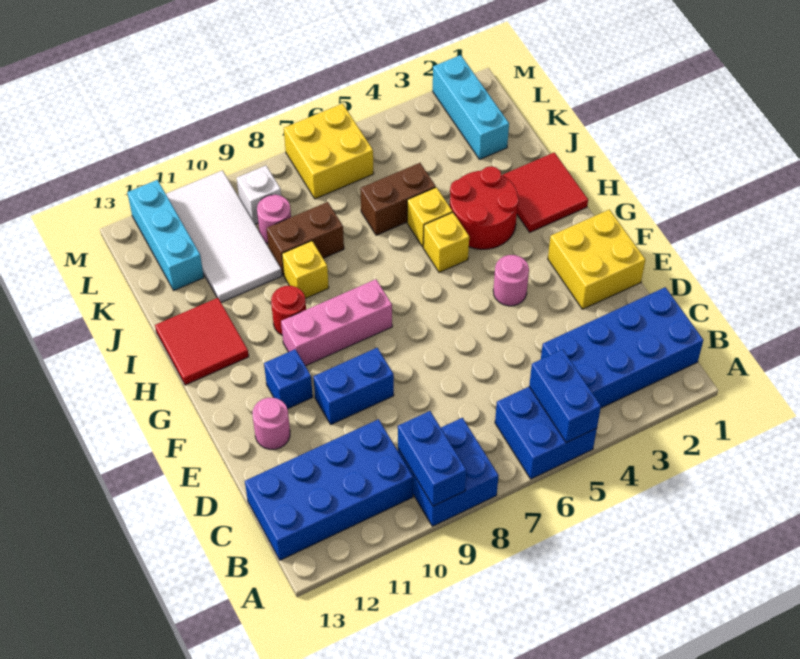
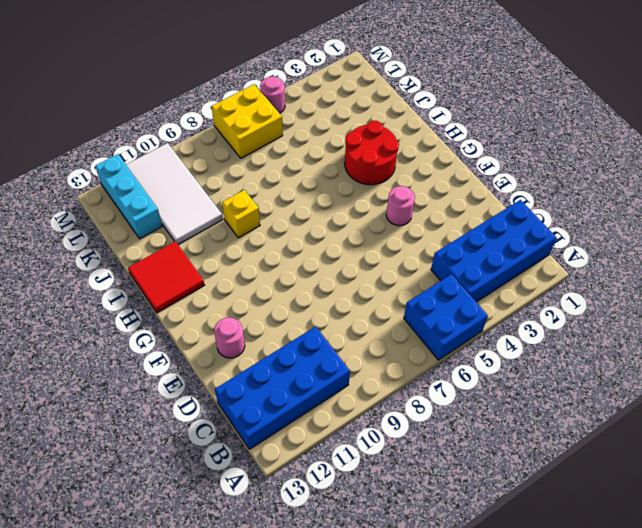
pink 1x1 round brick [260,76,285,113] -> pink 1x1 round brick moved to [257,195,291,244]
none -> blue 2x2 brick [398,418,499,526]
none -> yellow 2x2 brick [548,210,645,309]
none -> blue 1x2 brick [313,348,394,424]

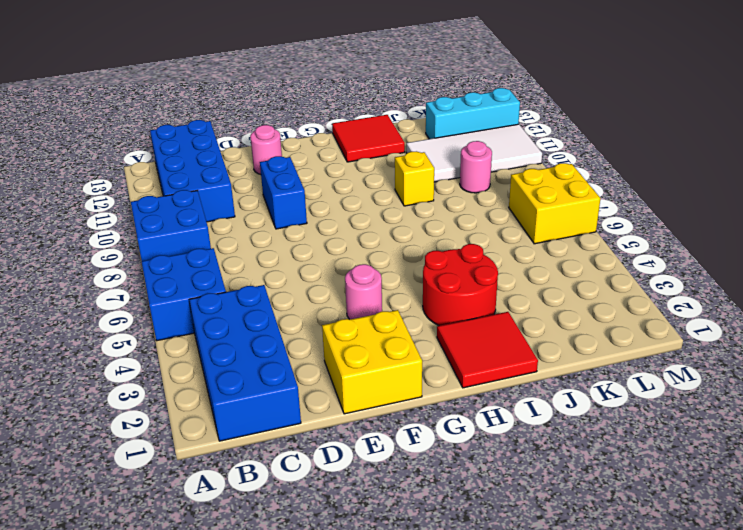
none -> blue 1x1 brick [264,349,313,409]
none -> pink 1x3 brick [281,279,392,366]
none -> yellow 1x1 brick [423,212,469,273]

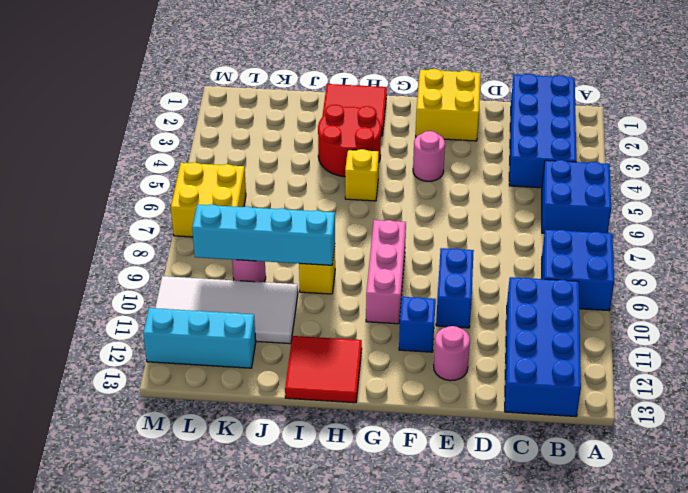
cyan 1x4 brick [192,204,335,265] -> none
none -> red 1x1 round brick [271,286,306,335]
none -> yellow 1x1 brick [407,187,452,247]
none -> brown 1x2 brick [360,163,436,235]

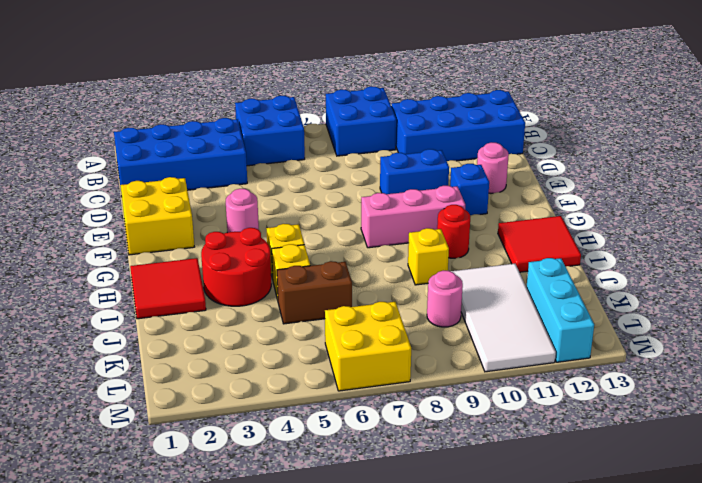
none -> brown 1x2 brick [267,202,344,275]
none -> cyan 1x3 brick [433,55,509,159]
none -> white 1x1 brick [237,166,281,224]

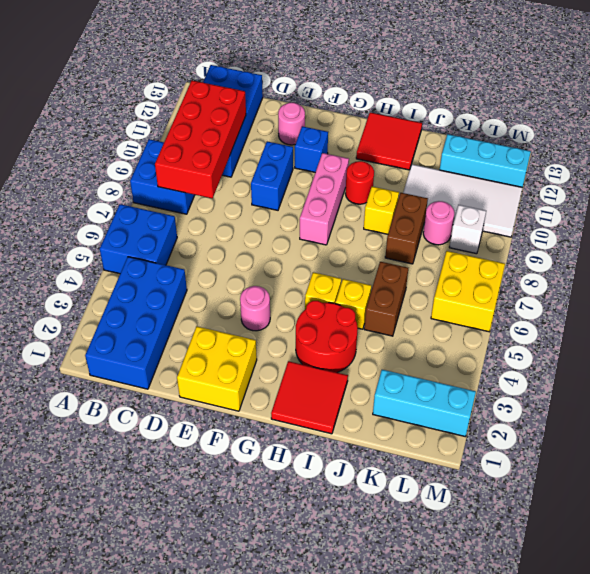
red 2x4 brick [155,81,246,198] -> blue 1x2 brick [398,411,466,506]
none -> blue 1x2 brick [529,349,601,443]

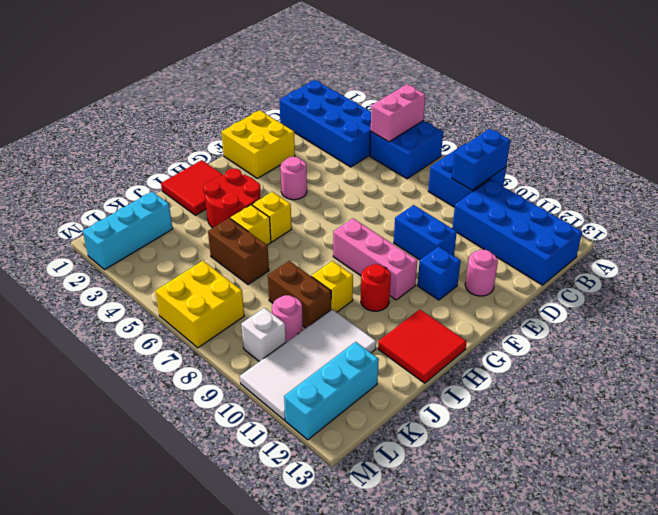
pink 1x2 brick [371,84,425,142] -> blue 1x2 brick [529,349,601,443]

